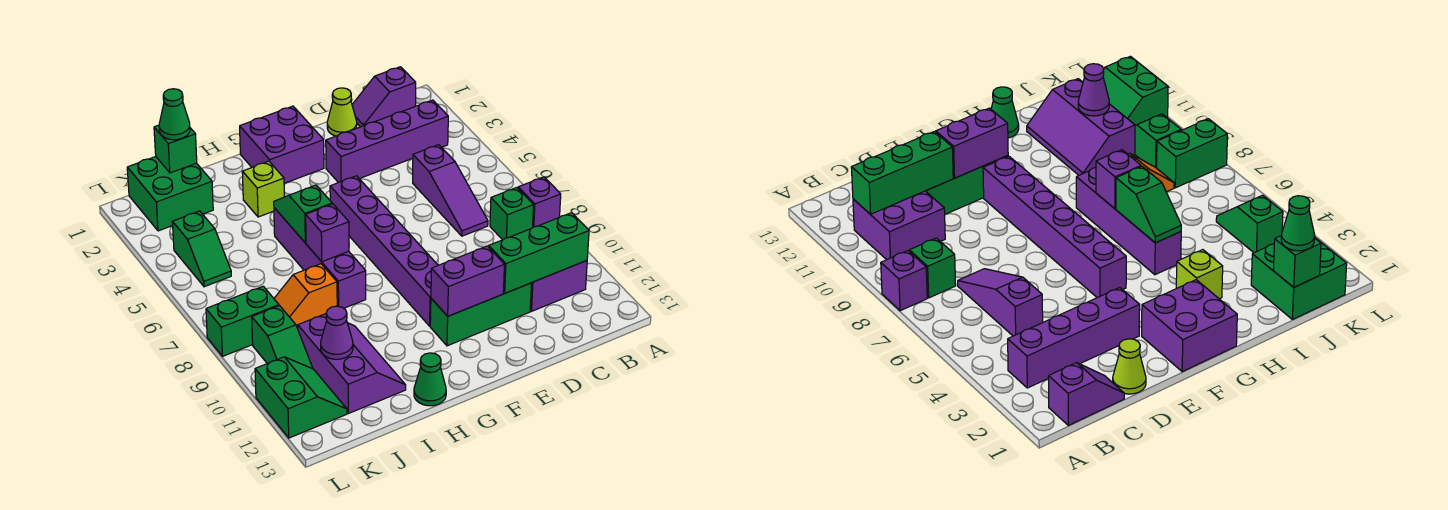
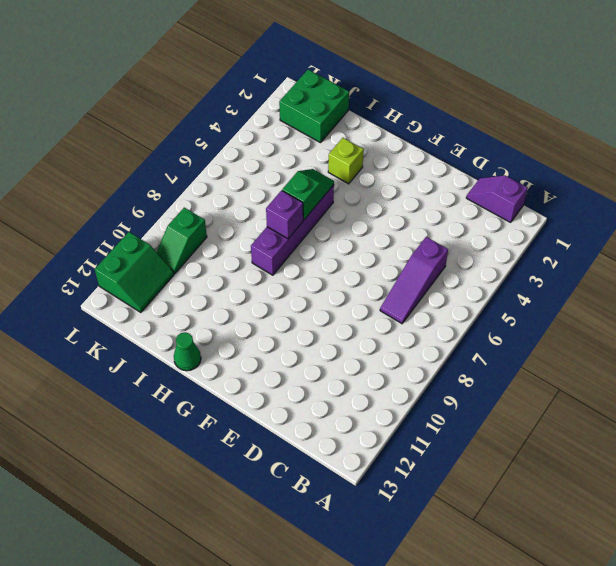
none -> purple 1x1 brick [518,177,561,227]
none -> purple 1x4 brick [326,100,448,183]
none -> green 1x1 brick [490,188,534,240]

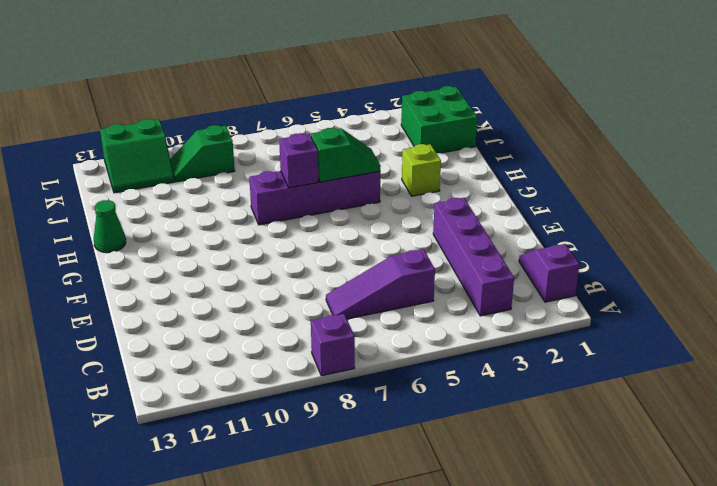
none -> green 1x1 brick [490,188,534,240]
none -> purple 2x2 brick [530,261,587,311]
none -> lime 1x1 cone [327,88,357,136]

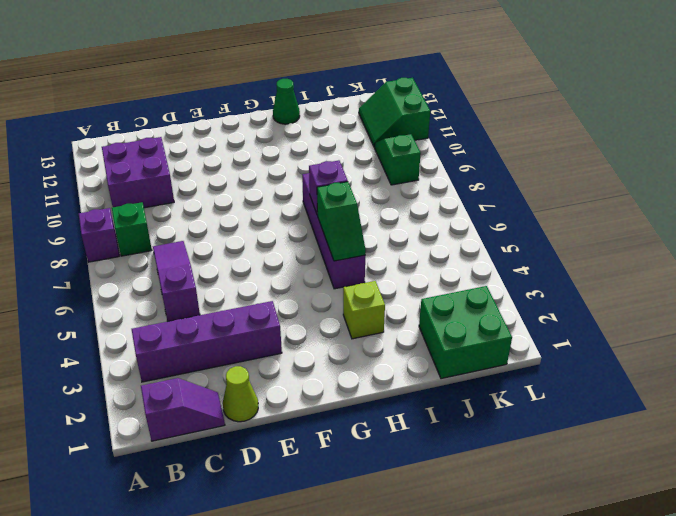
none -> green 1x3 brick [430,283,532,346]
none -> purple 2x2 brick [240,106,324,183]
none -> purple 1x6 brick [330,176,438,326]

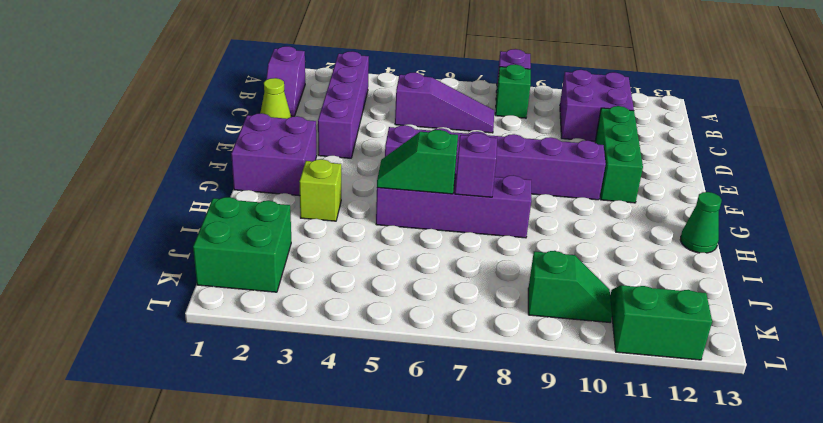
none -> orange 1x2 slope [274,264,337,327]
none -> purple 2x3 slope [298,314,406,414]
none -> green 1x2 slope [173,211,231,287]

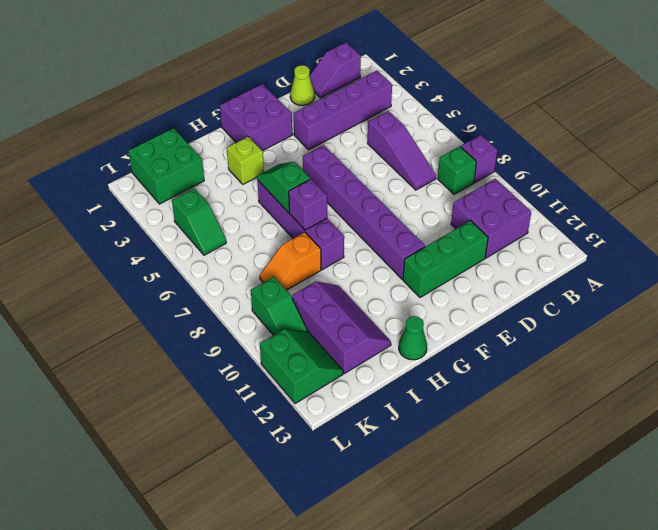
none -> green 1x2 brick [206,286,279,356]
none -> green 1x3 brick [489,213,589,293]
none -> purple 1x2 brick [431,246,504,316]

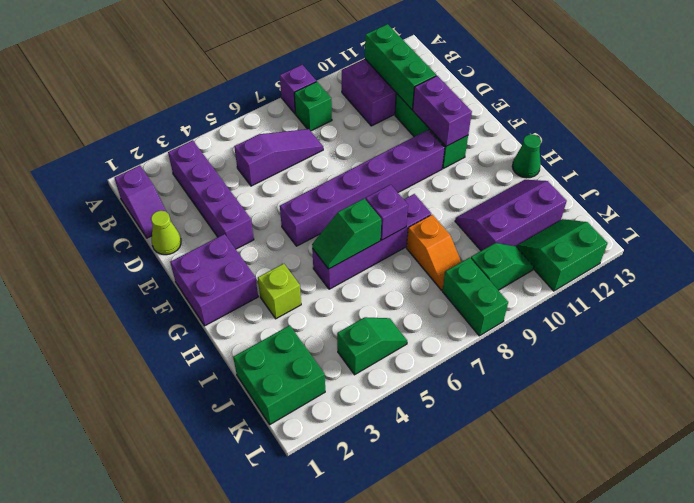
none -> green 1x1 brick [154,125,197,173]
none -> purple 1x1 cone [321,306,353,359]
none -> green 1x1 cone [159,89,190,140]

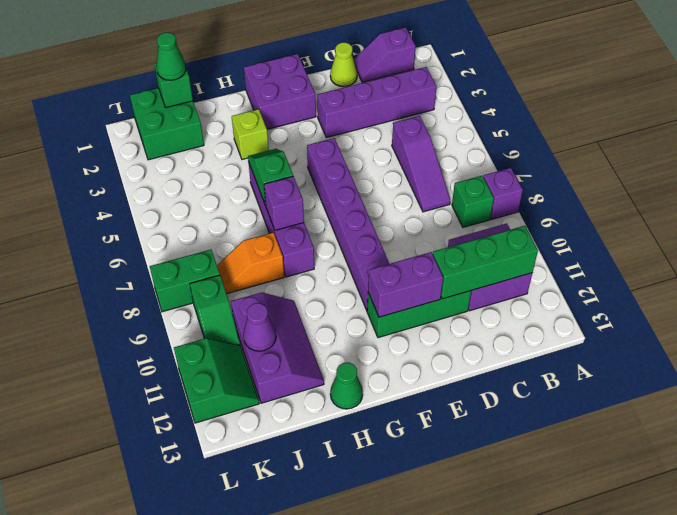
none -> green 1x2 slope [173,211,231,287]

